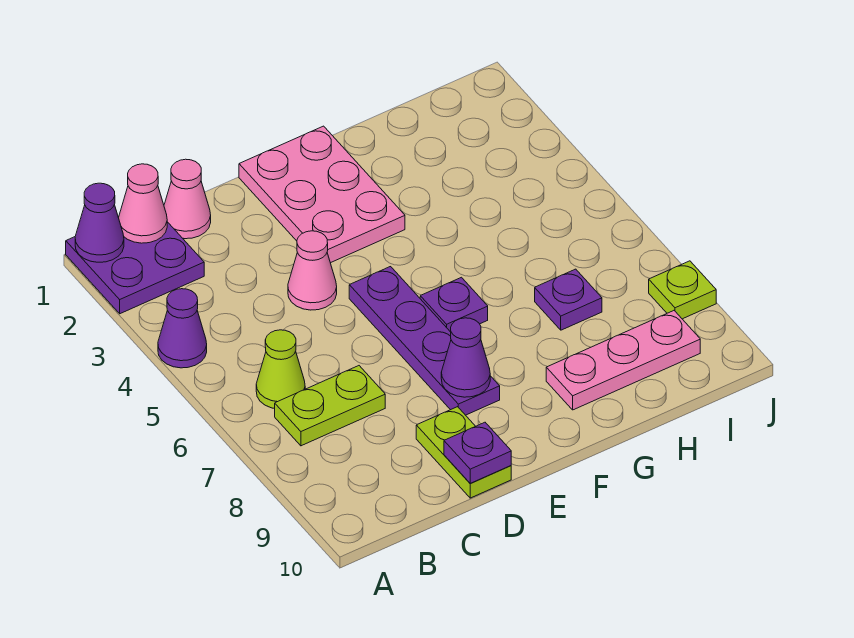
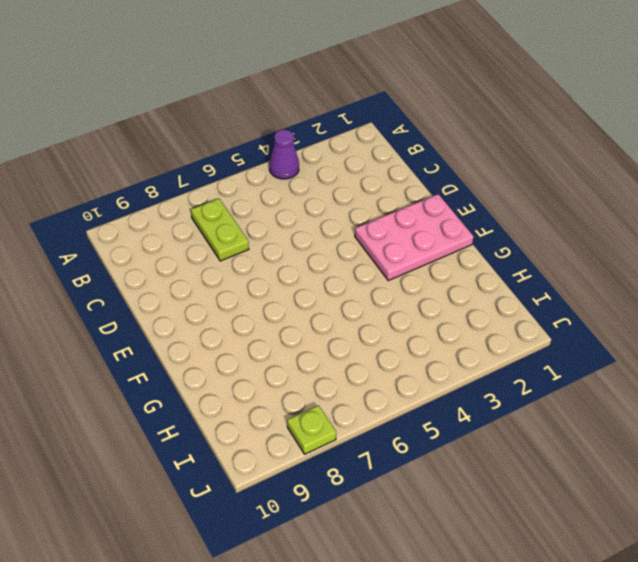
none -> purple 2x2 plate [66,222,204,314]
none -> lime 1x1 cone [256,330,305,408]
none -> pink 1x1 cone [164,159,211,239]

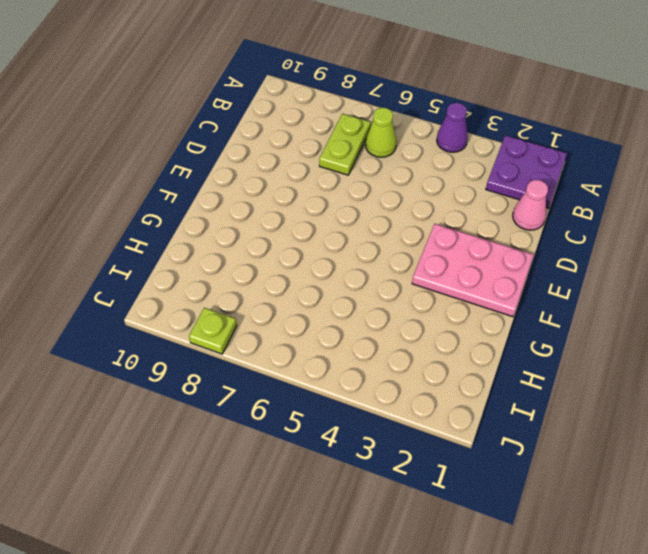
none -> pink 1x1 cone [288,231,337,310]
none -> lime 1x2 plate [416,407,511,498]
none -> purple 1x4 plate [349,267,500,415]

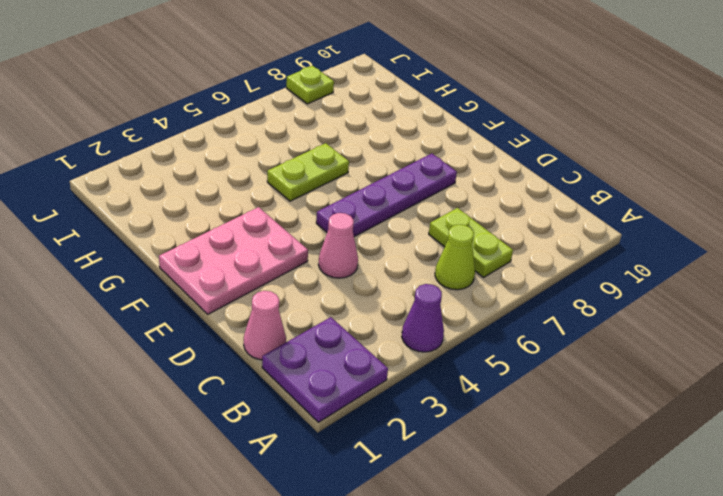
lime 1x2 plate [267,143,349,201] -> lime 1x2 plate moved to [416,407,511,498]
none -> purple 1x1 plate [420,277,488,332]
none -> pink 1x3 plate [546,311,700,410]
none -> purple 1x1 plate [535,269,602,330]

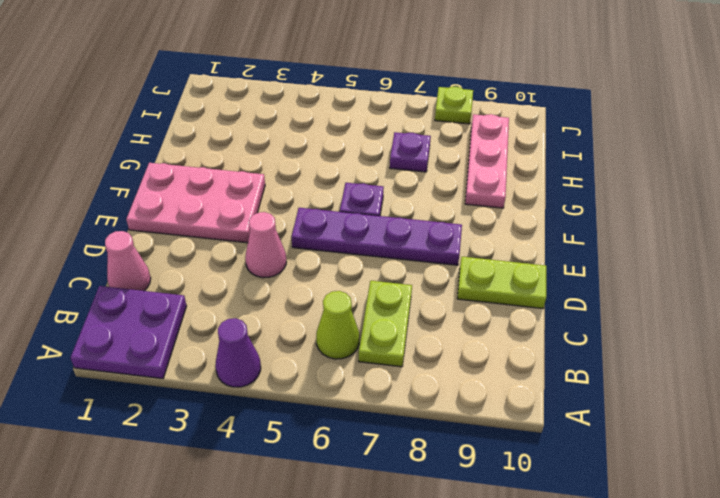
none -> purple 1x1 cone [75,183,124,262]
none -> pink 1x1 cone [118,164,167,243]
none -> purple 1x1 plate [444,422,511,483]

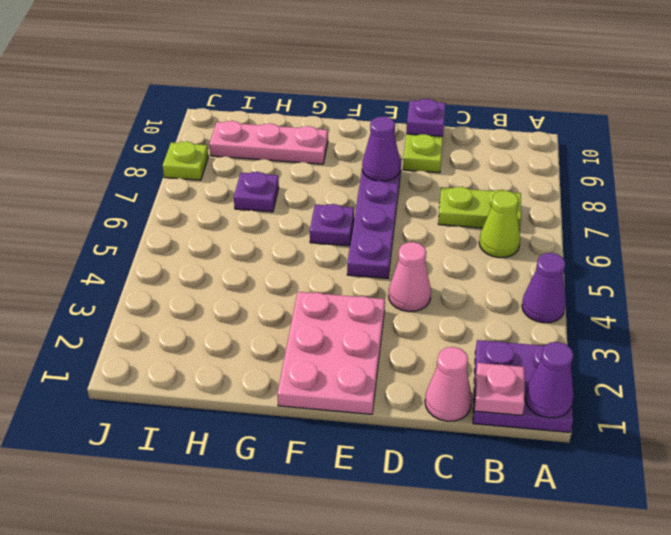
pink 1x1 plate [475,363,525,415] -> pink 1x1 cone [118,164,167,243]

